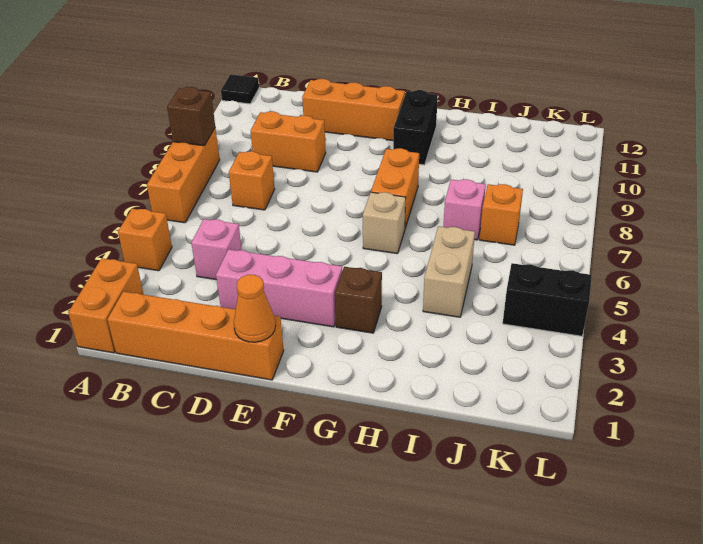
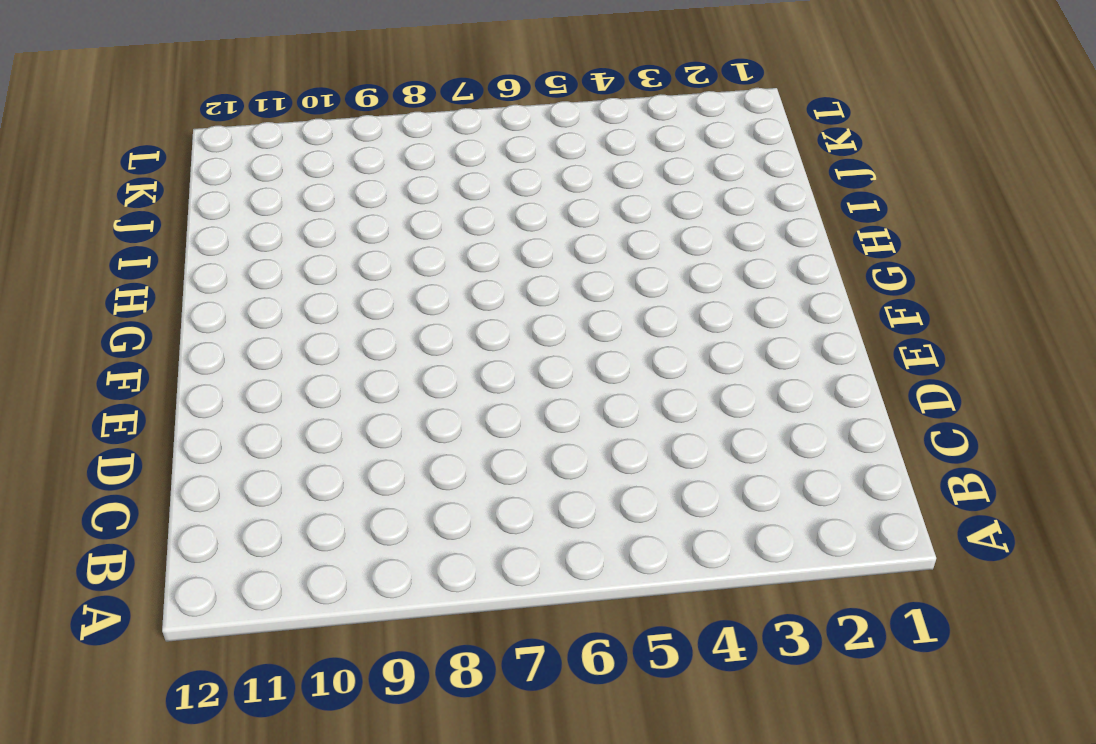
none -> orange 1x2 brick [68,258,144,353]
none -> orange 1x1 brick [118,209,172,271]
none -> orange 1x3 brick [147,128,220,223]

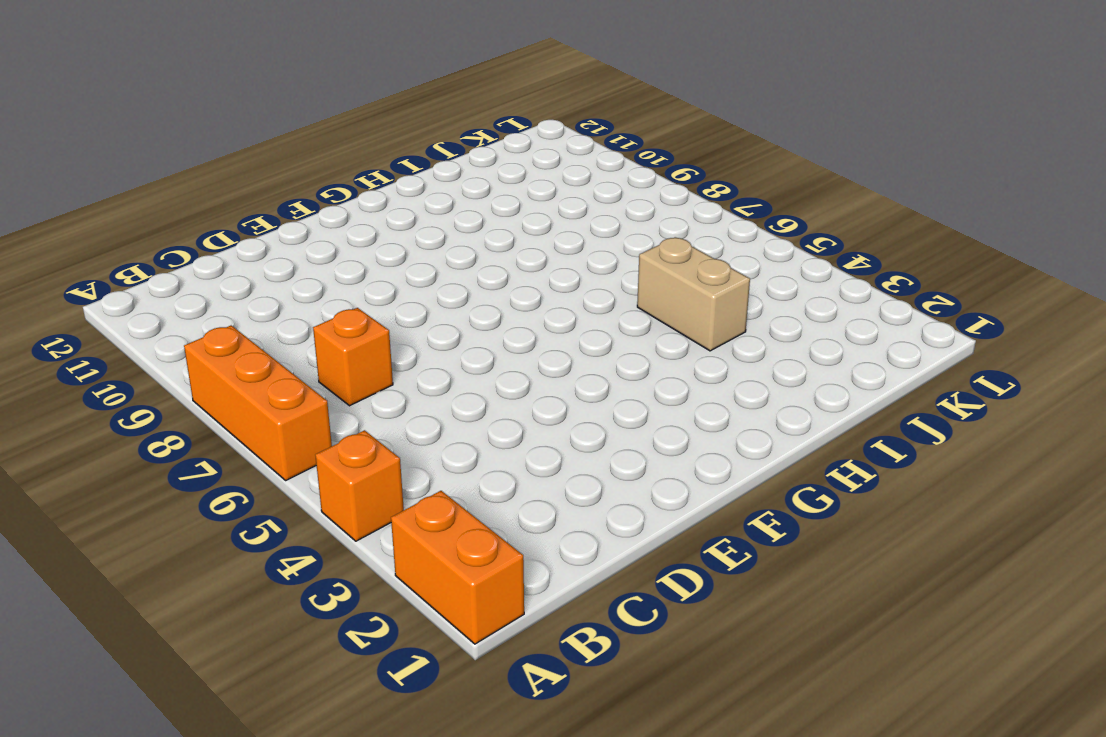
none -> black 1x1 tile [221,74,259,104]
none -> orange 1x4 brick [108,291,284,380]
none -> pink 1x1 brick [191,219,242,280]

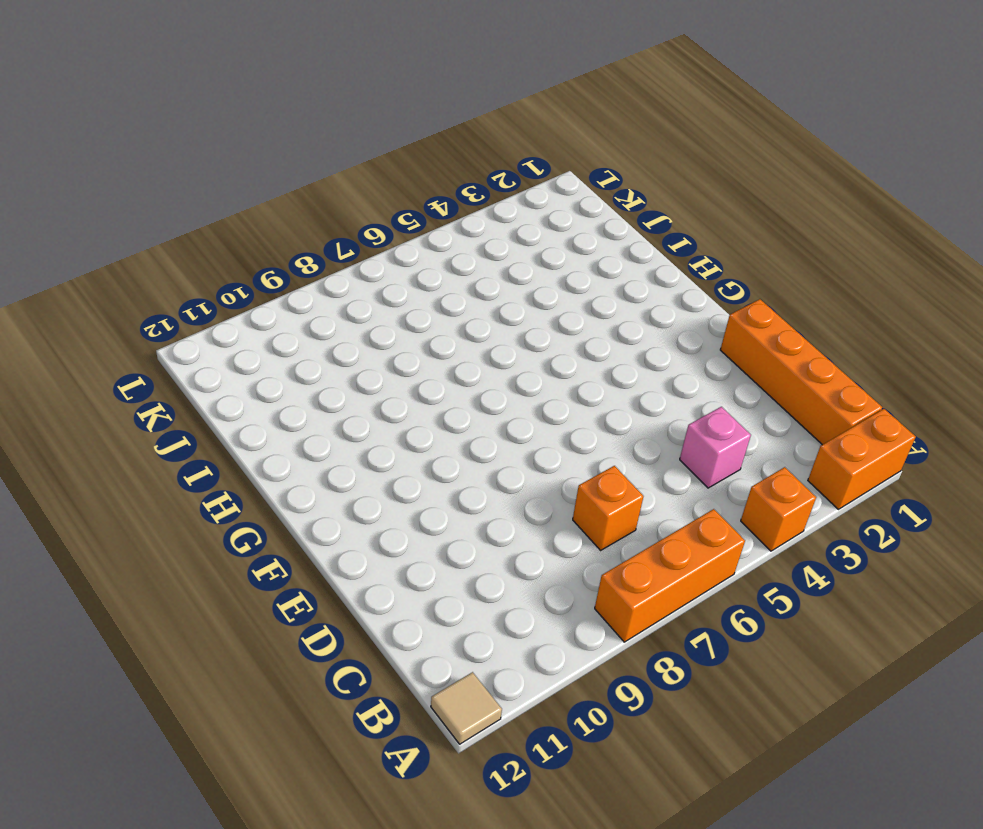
tan 1x1 tile [431,672,502,744] -> black 1x1 tile [221,74,259,104]
none -> orange 1x2 brick [251,111,326,172]
none -> pink 1x3 brick [216,249,342,327]
none -> orange 1x3 brick [302,79,405,141]

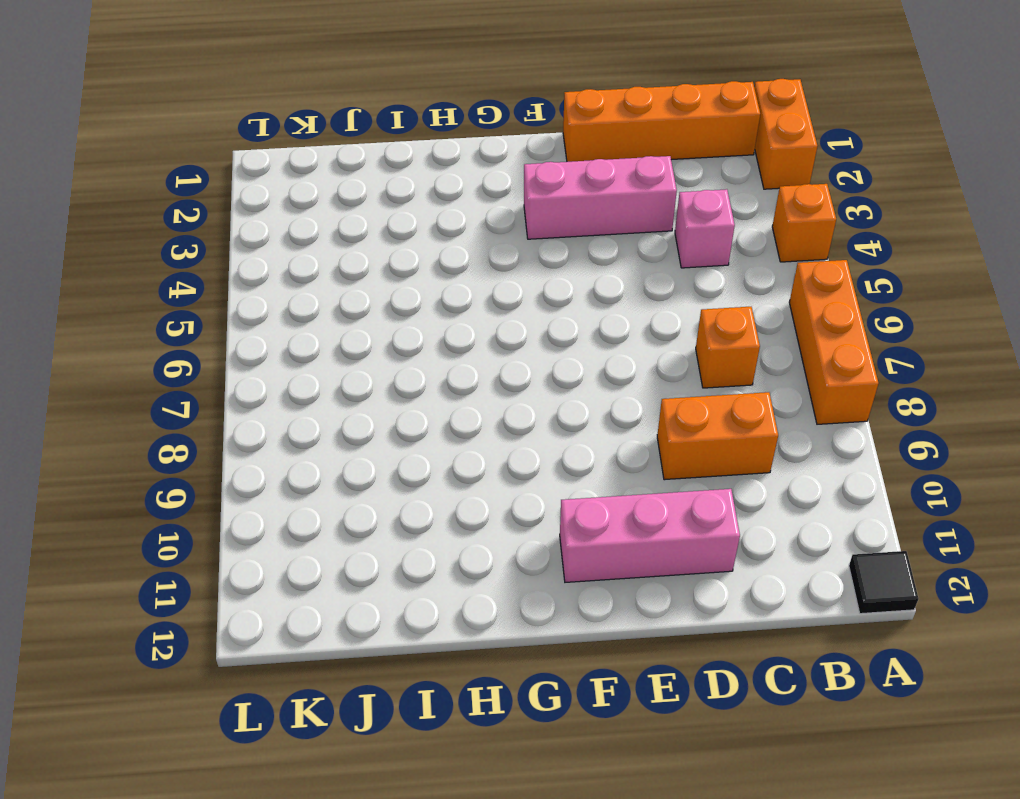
pink 1x3 brick [560,489,740,582] -> orange 1x3 brick [302,79,405,141]
none -> brown 1x1 brick [335,267,382,333]
none -> tan 1x1 brick [363,192,406,254]
none -> orange 1x2 brick [371,148,419,228]

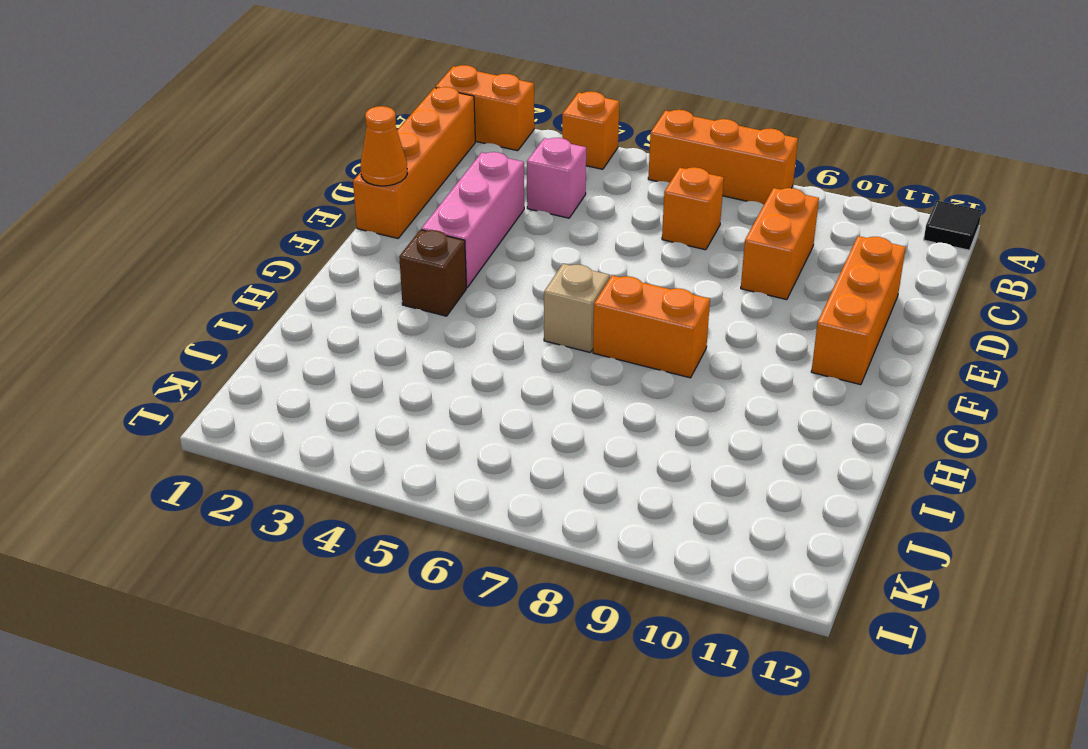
none -> black 1x2 brick [393,90,438,165]
none -> tan 1x2 brick [423,226,475,317]
none -> pink 1x1 brick [443,179,486,240]

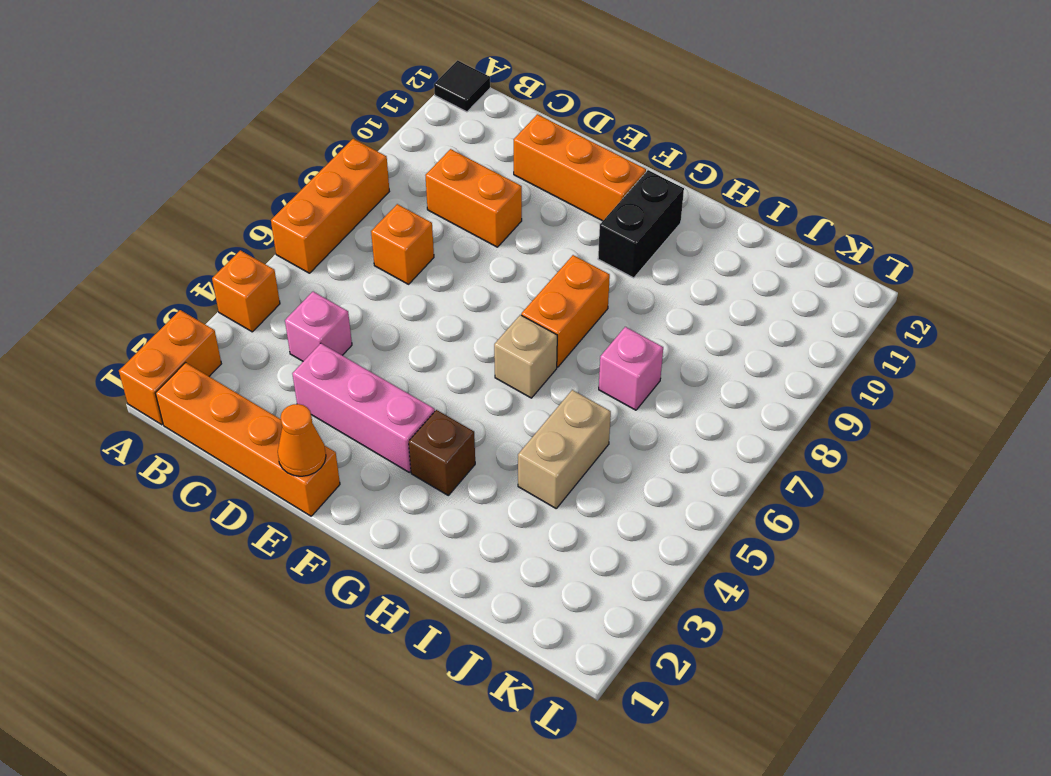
none -> orange 1x1 brick [480,184,523,245]
none -> black 1x2 brick [503,263,592,336]
none -> brown 1x1 brick [167,87,215,146]

